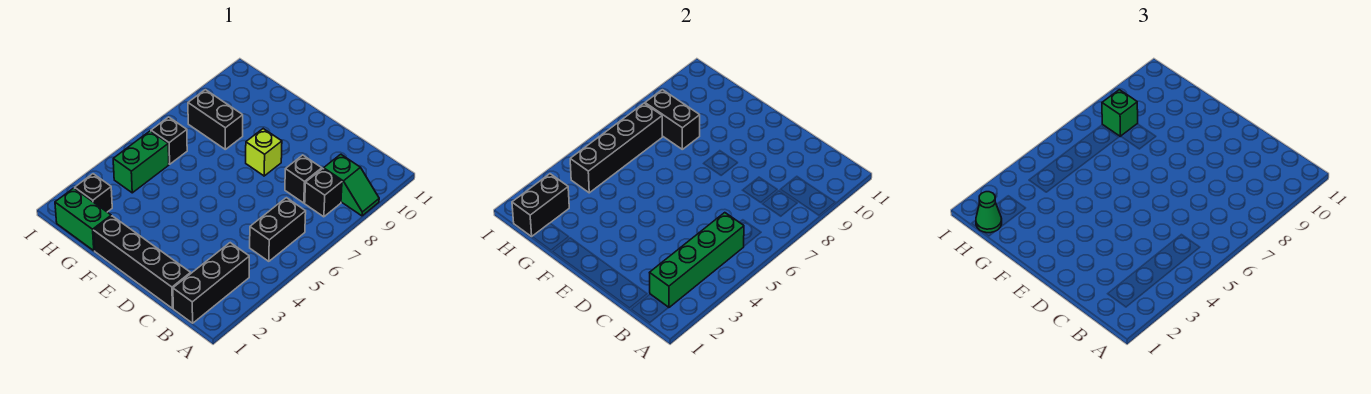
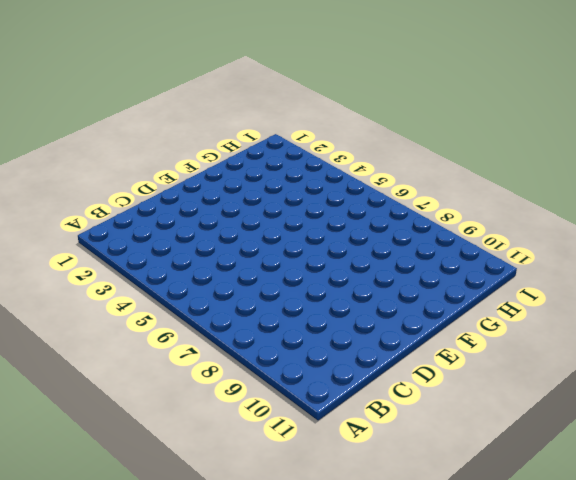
none -> green 1x2 slope [324,154,379,216]
none -> black 1x3 brick [173,243,249,323]
none -> black 1x2 brick [250,198,306,261]

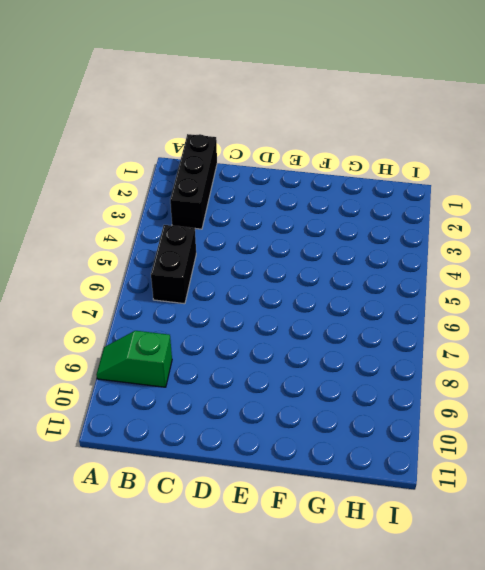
none -> black 1x1 brick [305,169,342,217]
none -> black 1x4 brick [94,216,191,308]
none -> black 1x1 brick [285,155,322,203]

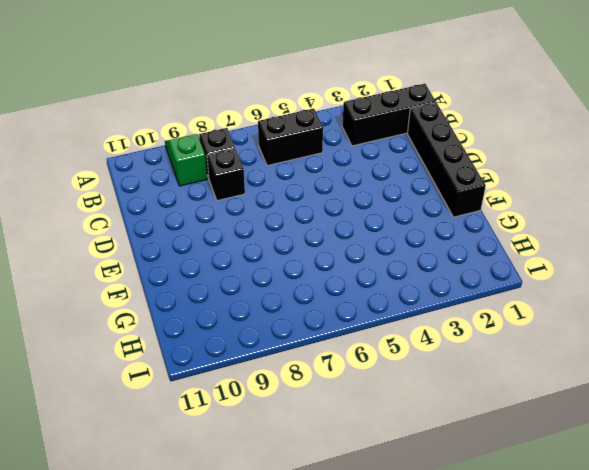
none -> lime 1x1 brick [246,129,282,176]
none -> green 1x2 brick [55,188,111,251]
none -> black 1x2 brick [188,90,243,149]

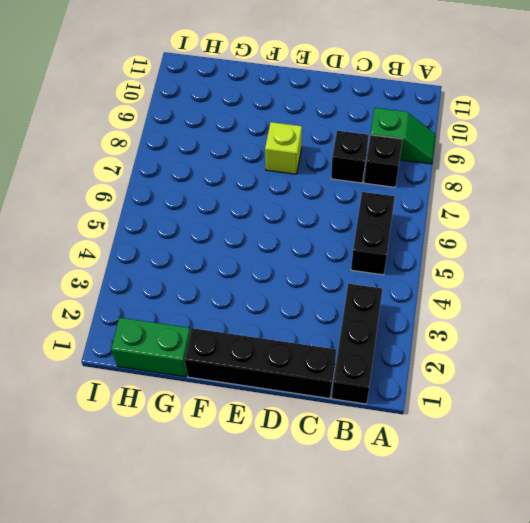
none -> black 1x2 brick [188,90,243,149]
none -> black 1x1 brick [75,174,112,212]
none -> green 1x2 brick [113,131,169,193]

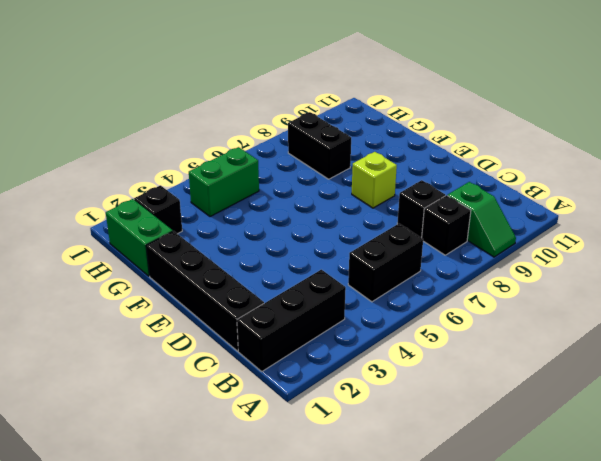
none -> black 1x1 brick [151,117,187,164]
none -> green 1x4 brick [650,213,744,307]
none -> black 1x2 brick [645,90,700,149]

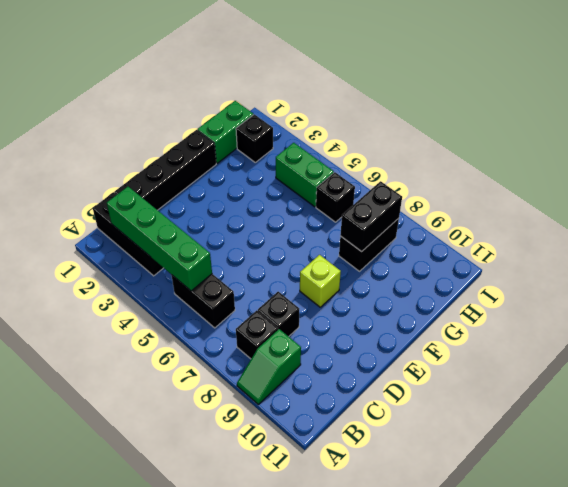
none -> black 1x2 brick [512,174,569,237]
none -> black 1x4 brick [570,103,662,193]
none -> green 1x1 cone [976,192,1002,233]

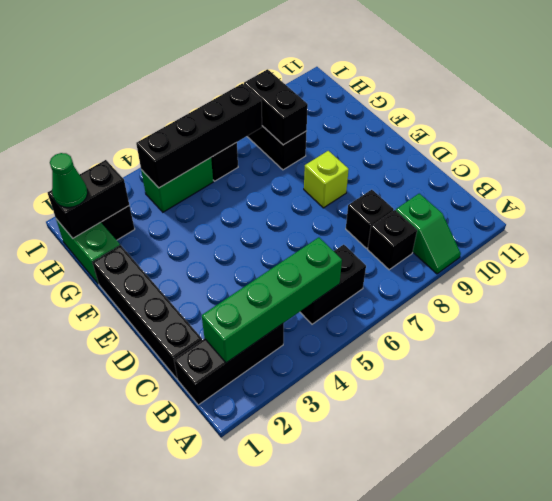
none -> green 1x1 brick [1102,90,1138,136]

